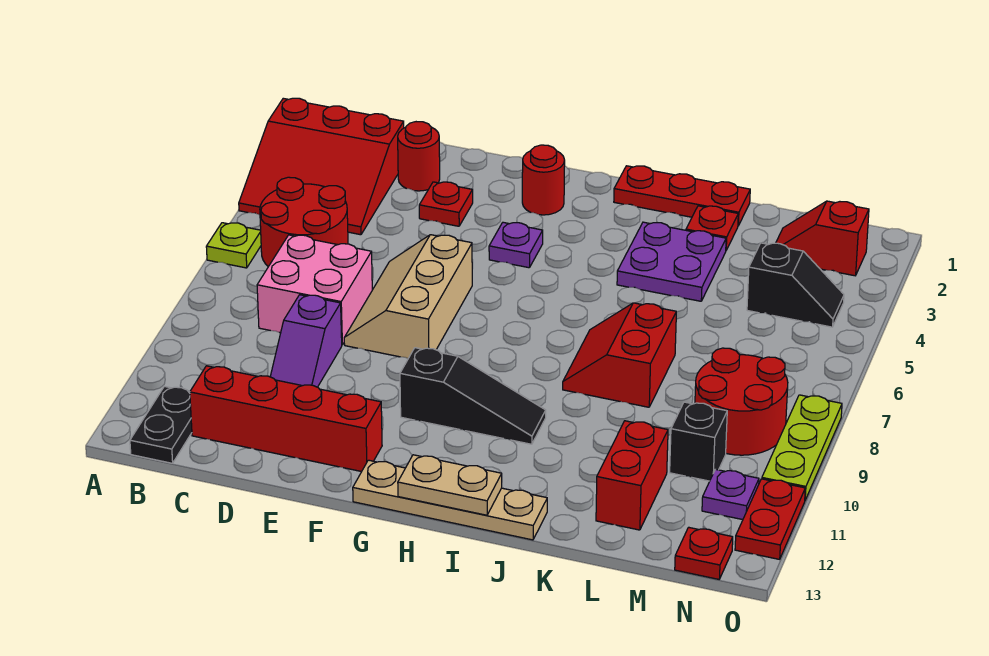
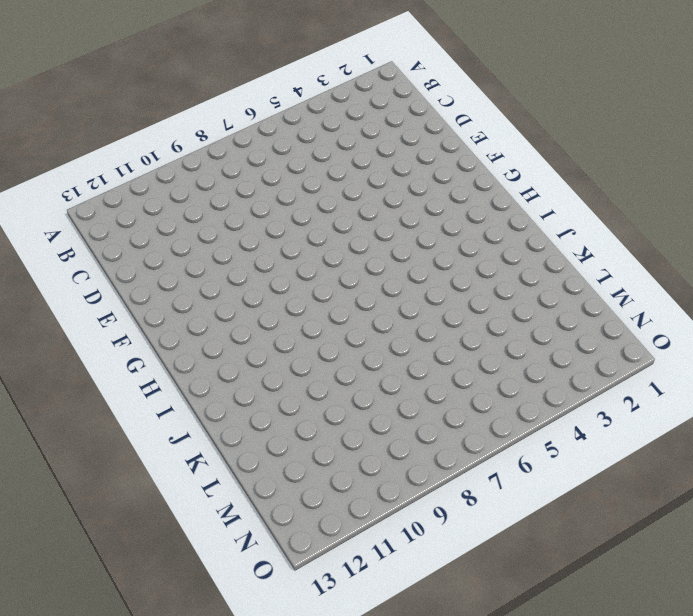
none -> red 3x3 slope [239,98,404,235]
none -> lime 1x1 plate [206,223,261,268]
none -> red 2x2 round brick [260,177,348,267]

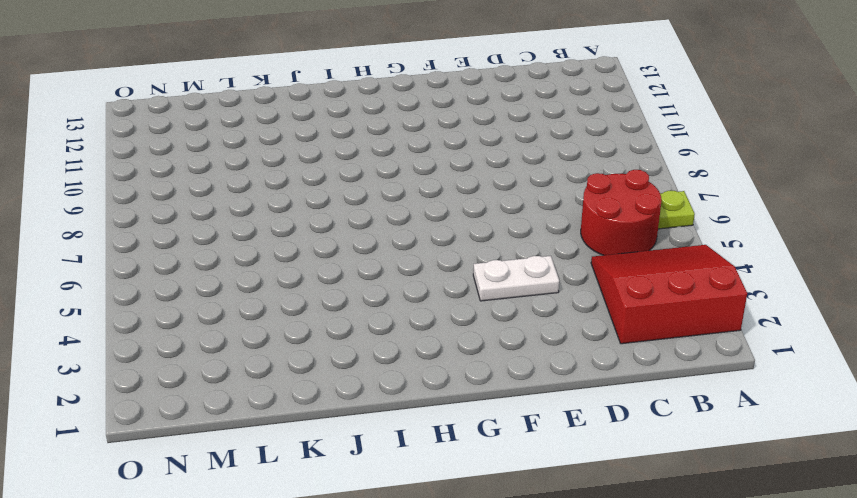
white 1x2 plate [473,256,559,301] -> none
none -> black 1x2 plate [130,386,192,463]
none -> pink 2x2 brick [257,235,372,345]
none -> red 1x4 brick [190,366,382,472]

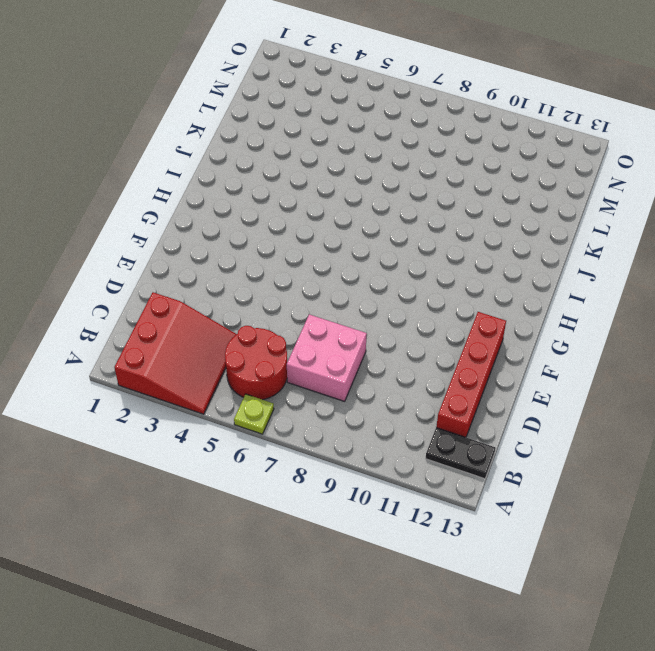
none -> red 1x1 round brick [398,122,440,191]
none -> purple 1x2 slope [270,295,342,387]
none -> red 1x1 plate [419,182,473,226]

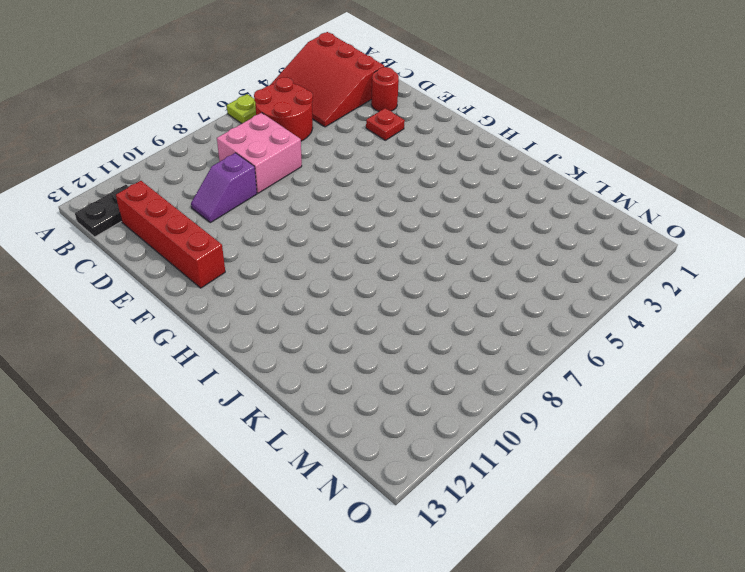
none -> tan 2x3 slope [344,235,472,358]
none -> red 1x1 round brick [522,145,565,215]
none -> purple 1x1 plate [489,222,543,268]

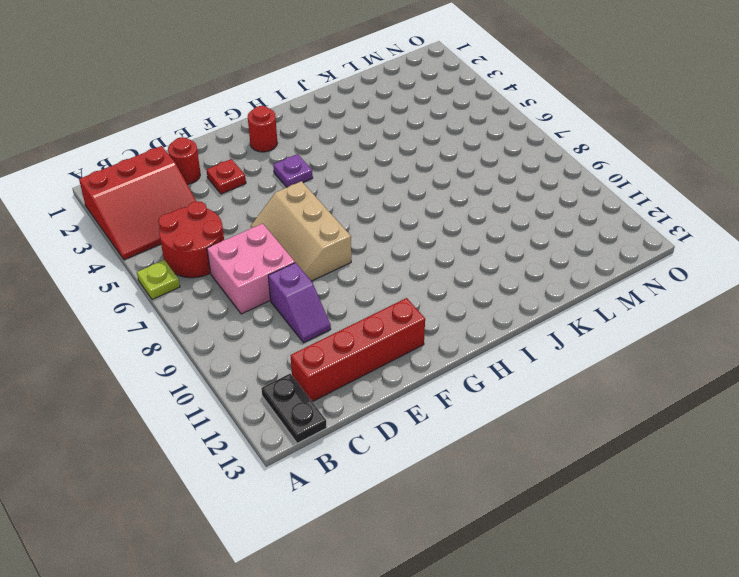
none -> black 1x3 slope [400,348,546,444]
none -> tan 1x4 plate [353,460,547,540]
none -> red 1x3 plate [614,166,750,226]

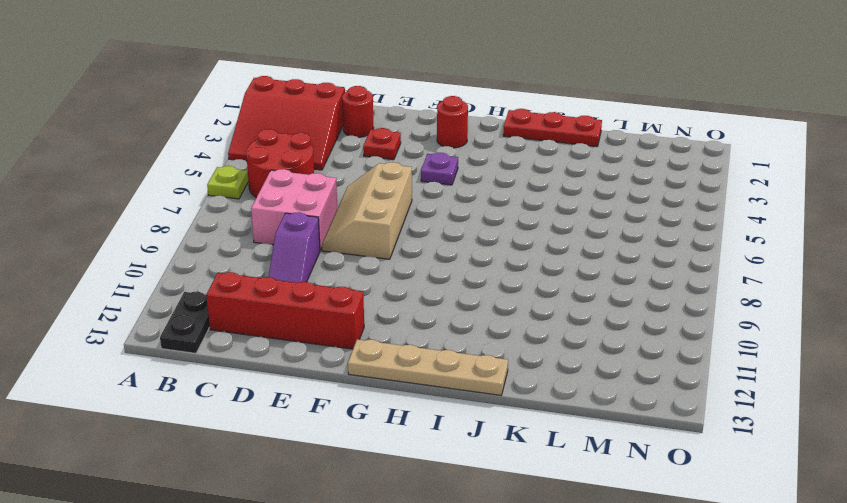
none -> black 1x3 slope [400,348,546,444]
none -> purple 2x2 plate [617,222,726,301]
none -> red 2x2 slope [563,303,676,407]

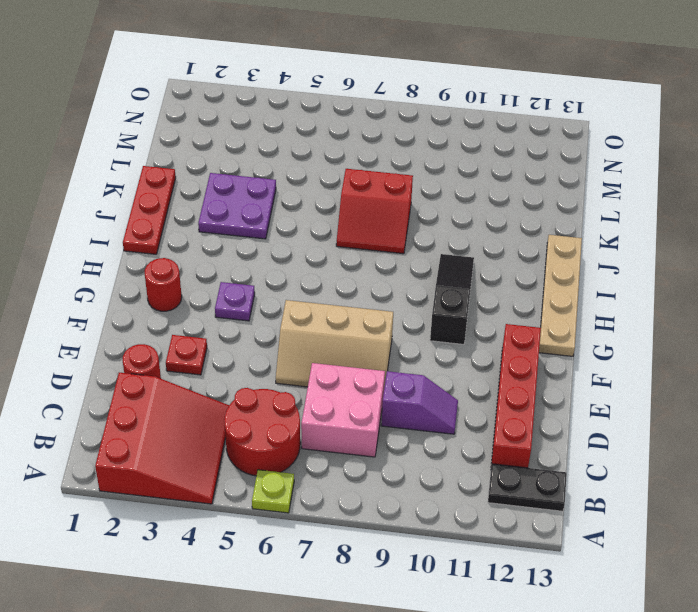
none -> red 1x1 plate [686,206,738,250]
none -> red 1x2 brick [596,421,668,530]
none -> red 1x2 slope [776,201,869,276]

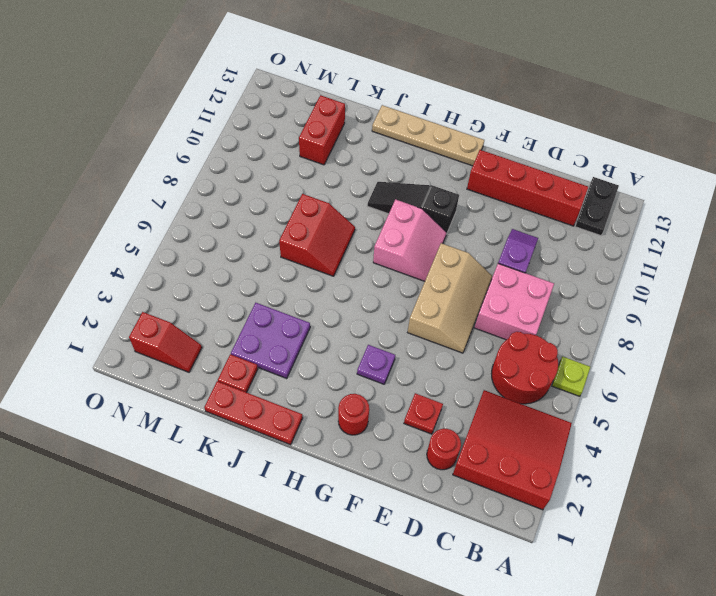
pink 2x2 slope [373,199,447,281] -> none
none -> black 1x2 slope [747,243,844,327]
none -> red 2x2 round brick [695,348,788,455]
none -> black 1x1 brick [670,402,727,481]

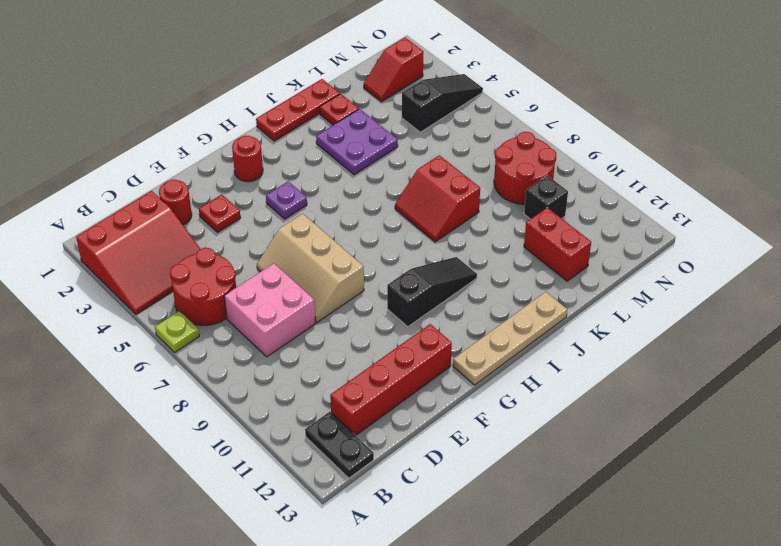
black 1x3 slope [402,74,483,132] -> black 1x2 slope [747,243,844,327]
none -> purple 1x2 slope [270,295,342,387]
none -> purple 1x1 plate [702,469,759,520]
none -> red 1x1 plate [675,527,733,579]

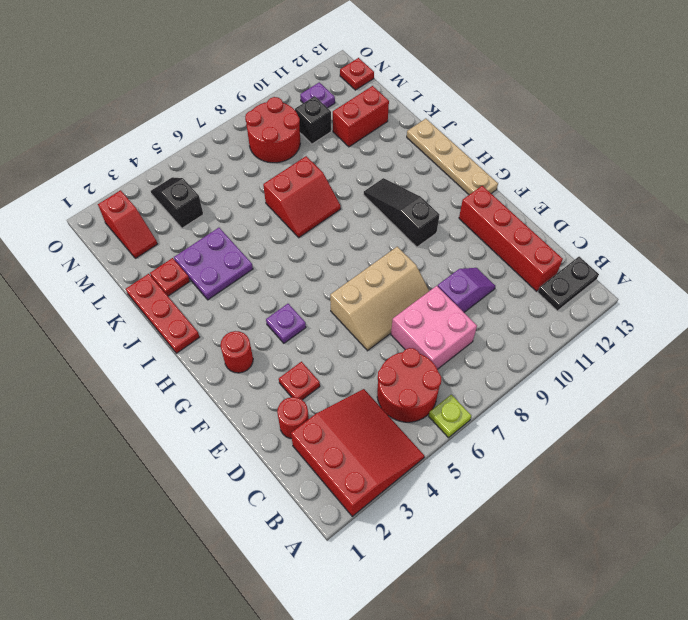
none -> lime 1x3 plate [762,395,842,500]
none -> red 1x2 plate [735,479,805,559]
none -> tan 1x2 plate [398,455,502,515]

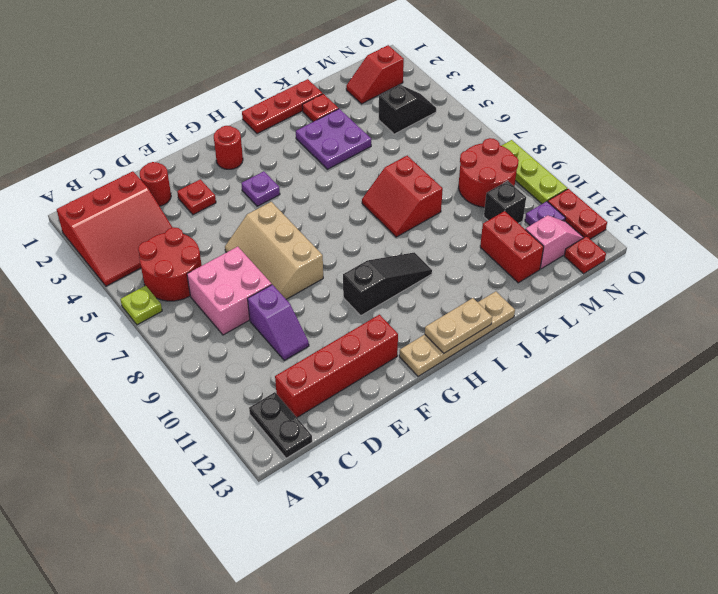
pink 1x2 slope [525,215,584,269] -> none

